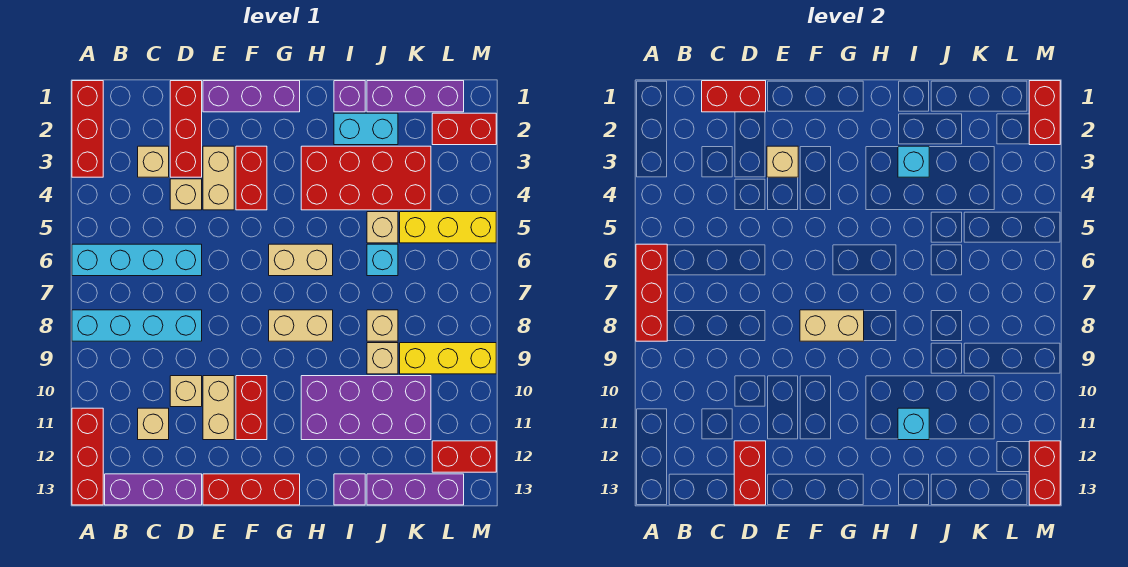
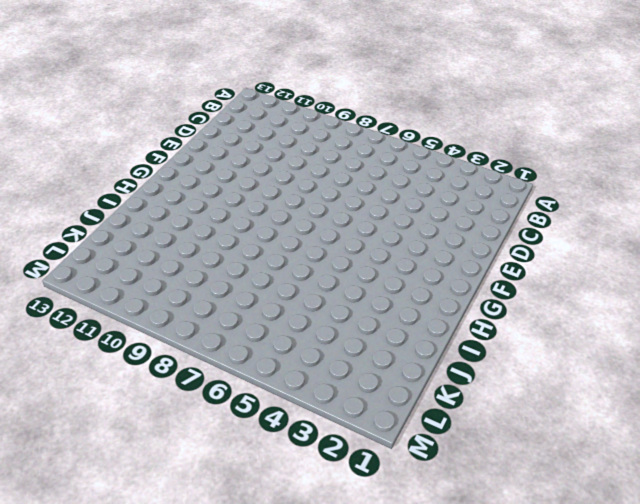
none -> red 1x3 brick [72,81,103,177]
none -> cyan 1x4 brick [72,244,202,276]
none -> cyan 1x4 brick [72,310,202,341]
none -> red 1x3 brick [72,408,103,505]

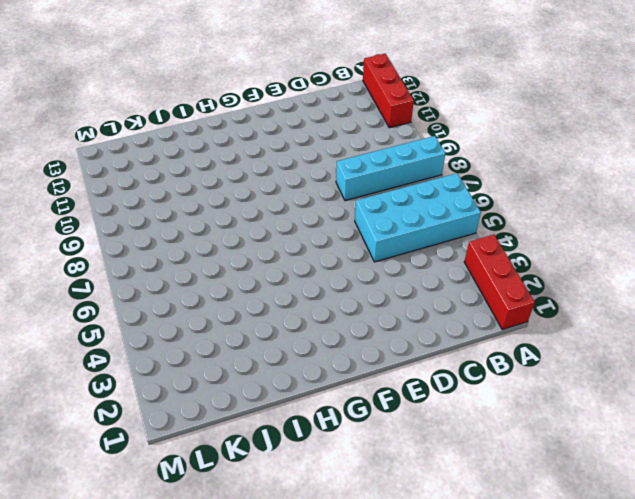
cyan 2x4 brick [355,173,481,262] -> cyan 1x4 brick [72,244,202,276]
none -> purple 1x3 brick [105,474,202,505]
none -> tan 1x1 brick [138,146,169,177]
none -> tan 1x1 brick [138,408,169,440]
none -> red 1x3 brick [170,81,202,177]

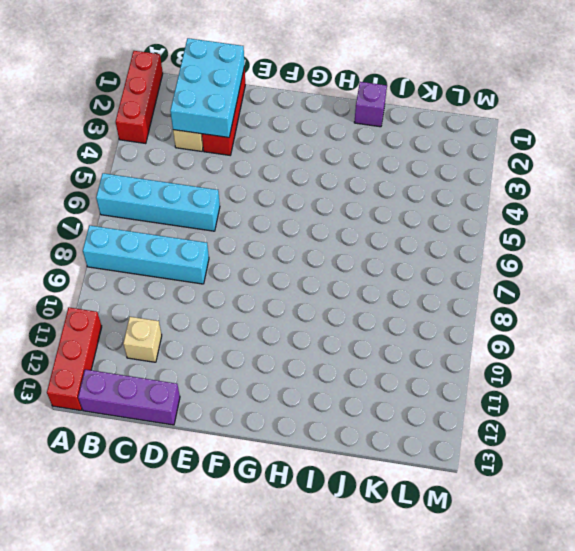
cyan 2x3 brick [170,38,245,137] -> red 1x2 brick [702,81,766,112]
none -> tan 1x1 brick [170,179,202,210]
none -> tan 1x1 brick [170,376,202,407]
none -> purple 1x3 brick [203,81,300,112]
none -> tan 1x2 brick [203,146,234,210]

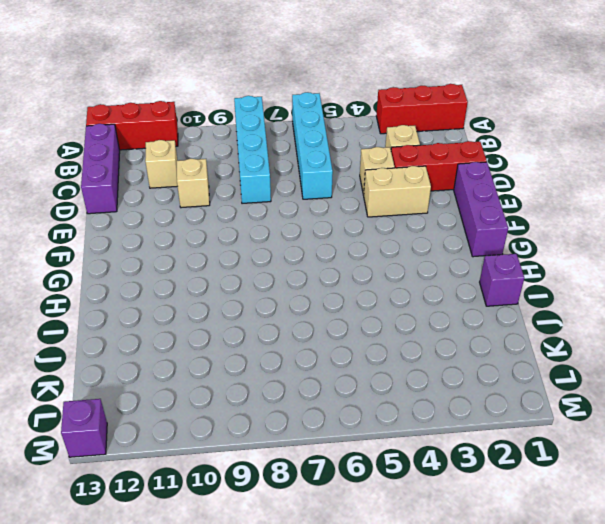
purple 1x1 brick [61,399,107,457] -> purple 1x1 brick moved to [334,474,365,505]
none -> tan 1x2 brick [203,376,234,440]
none -> red 1x3 brick [203,474,300,505]
none -> red 1x2 brick [236,146,267,210]
none -> red 1x2 brick [236,376,267,440]

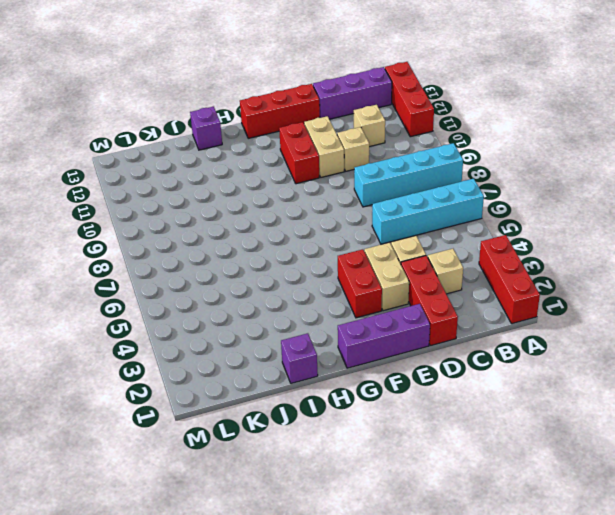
none -> tan 1x2 brick [269,244,333,276]
none -> tan 1x2 brick [269,310,333,341]
none -> red 2x4 brick [301,146,431,210]
none -> purple 2x4 brick [301,376,431,440]

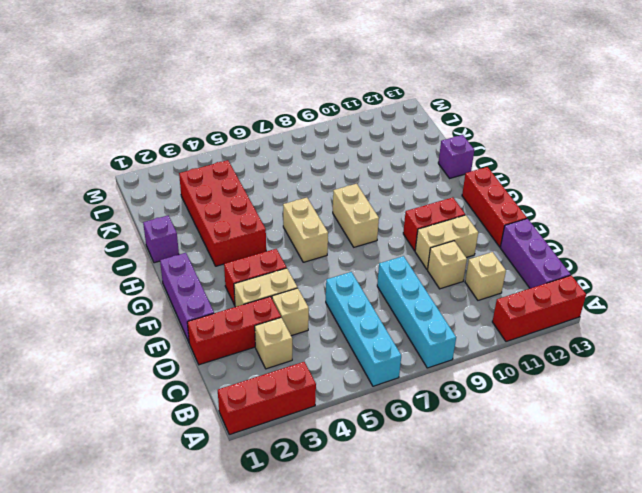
none -> purple 2x4 brick [301,376,431,440]
none -> cyan 1x2 brick [334,113,398,145]
none -> purple 1x3 brick [367,81,464,112]
none -> tan 1x1 brick [367,212,398,243]

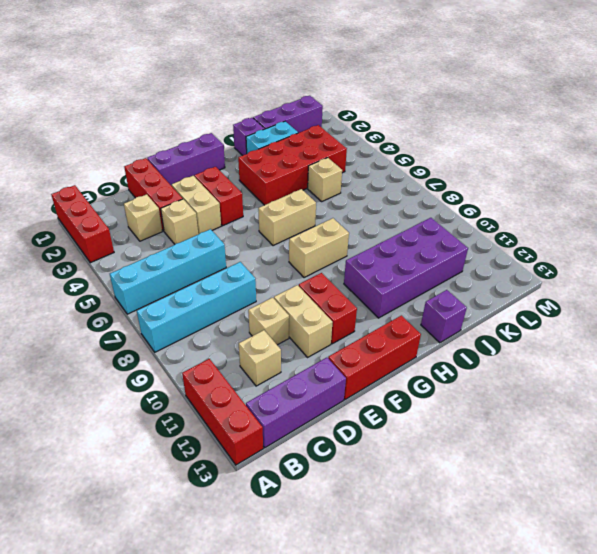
none -> cyan 1x1 brick [367,244,398,276]
none -> tan 1x1 brick [367,310,398,341]
none -> tan 1x1 brick [367,343,398,374]
none -> purple 1x3 brick [367,474,464,505]

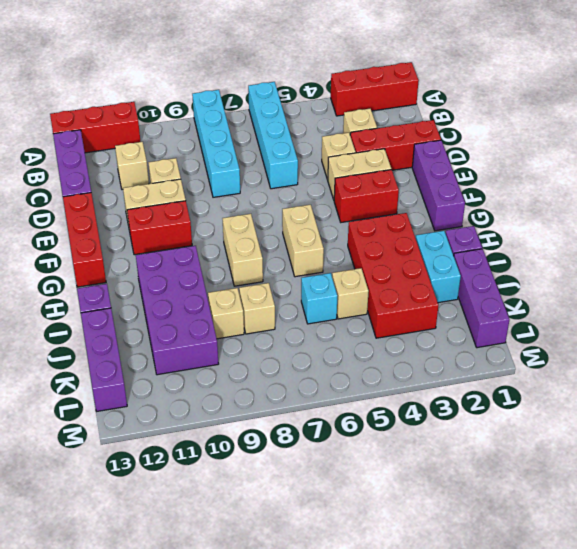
none -> yellow 1x3 brick [400,212,496,243]
none -> yellow 1x3 brick [400,343,496,374]
none -> red 1x2 brick [432,113,496,145]
none -> red 1x2 brick [432,441,496,472]

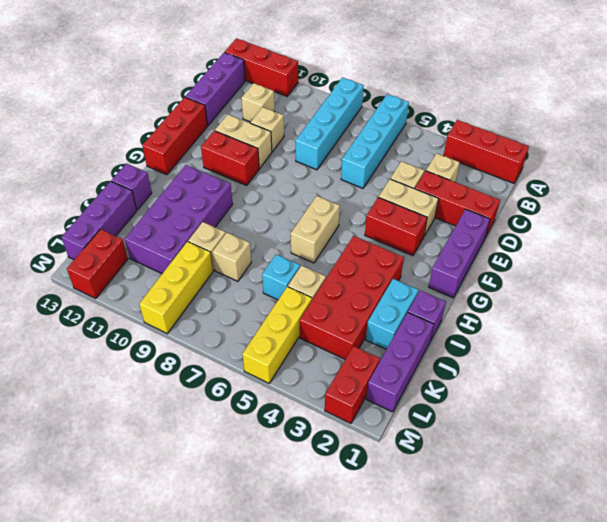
none -> tan 1x2 brick [269,310,333,341]
none -> red 1x3 brick [636,244,667,341]
none -> red 1x2 brick [702,81,766,112]
none -> red 1x2 brick [734,441,766,505]

